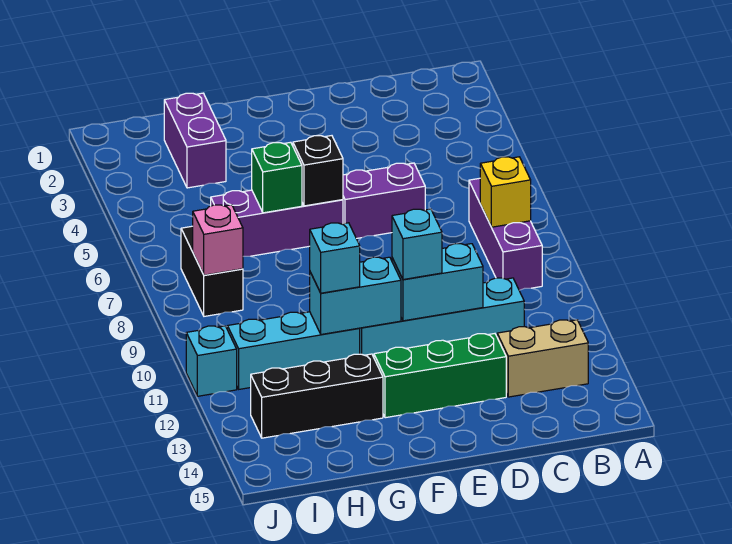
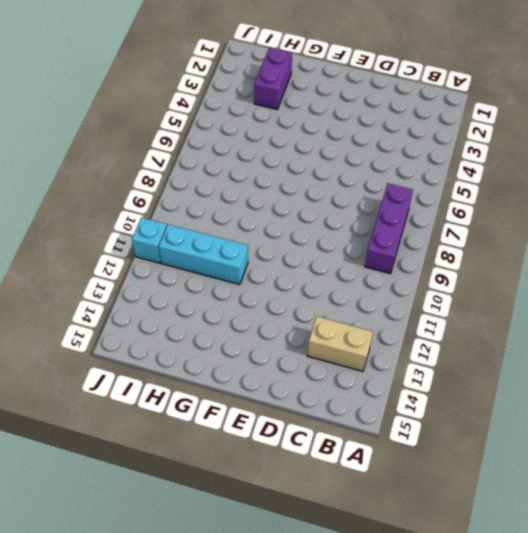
none -> cyan 1x4 brick [360,278,524,357]
none -> purple 1x2 brick [343,163,425,239]
none -> green 1x3 brick [374,334,506,418]

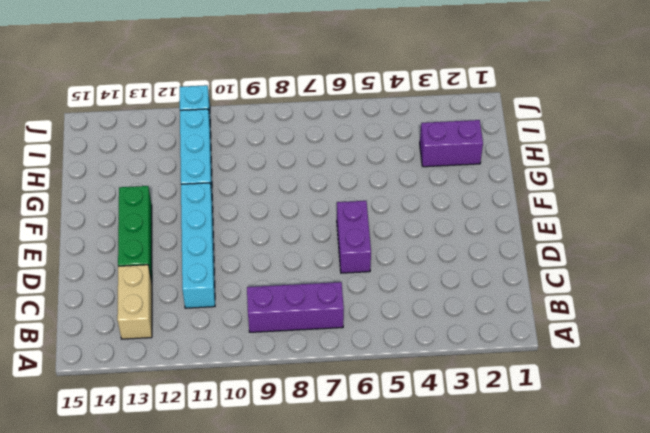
none -> purple 1x3 brick [211,190,343,256]
none -> black 1x3 brick [251,354,383,438]
none -> black 1x2 brick [181,226,243,316]

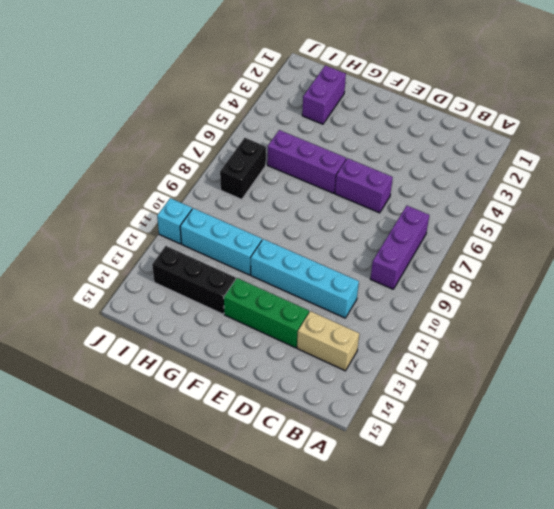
none -> yellow 1x1 brick [480,157,531,227]
none -> cyan 1x2 brick [392,244,483,321]
none -> black 1x1 brick [293,136,343,206]

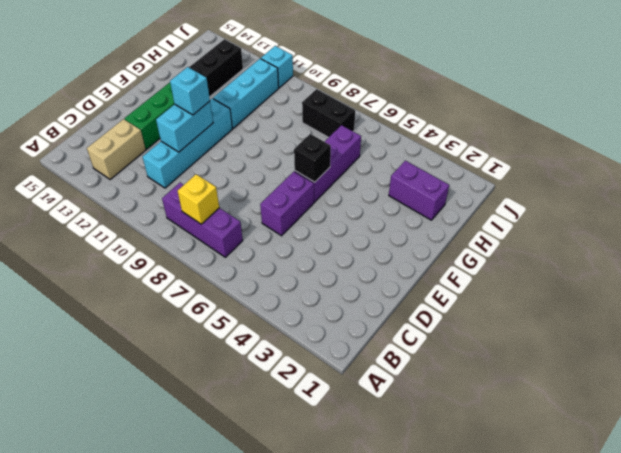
none -> cyan 1x2 brick [310,257,401,334]
none -> green 1x1 brick [252,142,302,213]
none -> pink 1x1 brick [193,205,243,275]

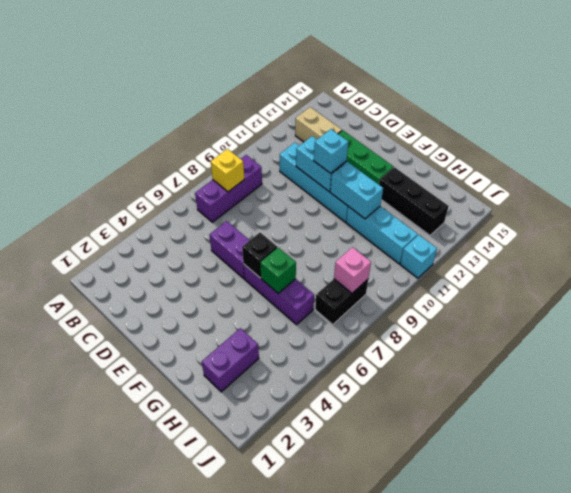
none -> cyan 1x1 brick [310,223,360,293]

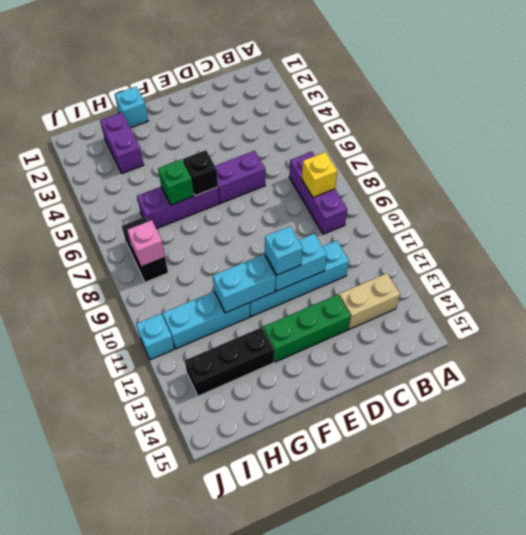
cyan 1x1 brick [115,87,148,128] -> cyan 1x1 brick moved to [310,223,360,293]

